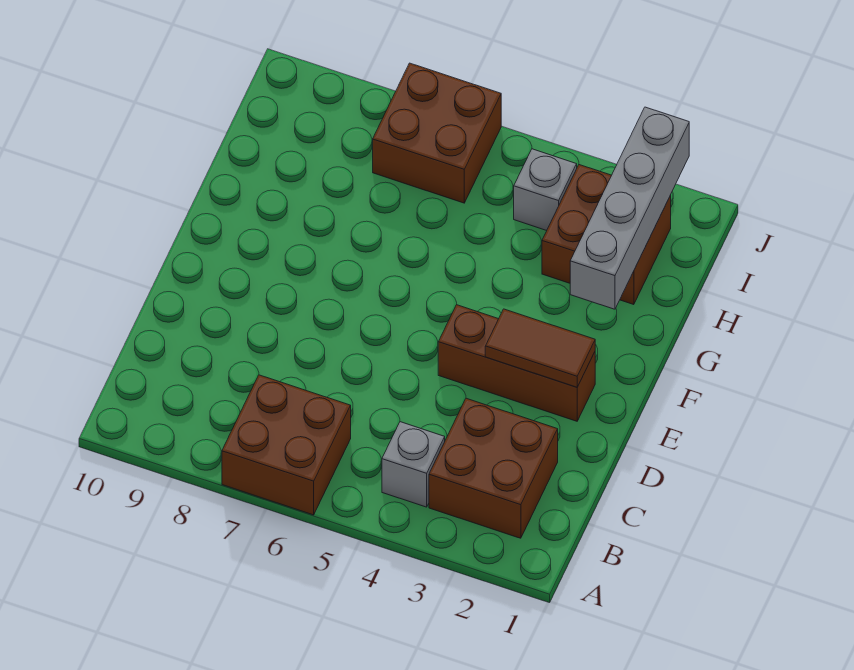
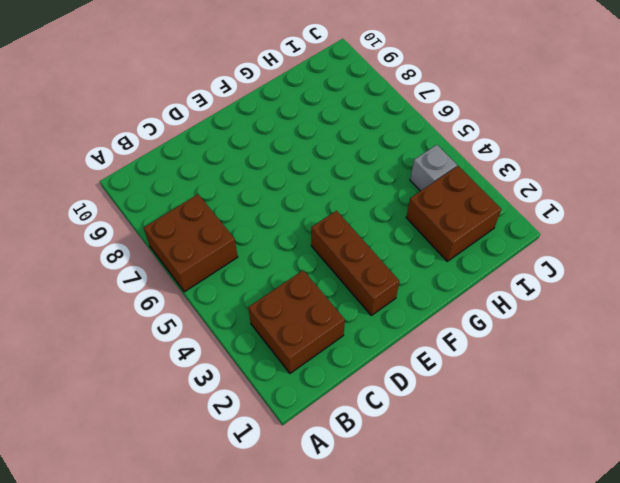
none -> grey 1x1 brick [382,422,445,507]
none -> brown 2x2 brick [373,63,501,203]

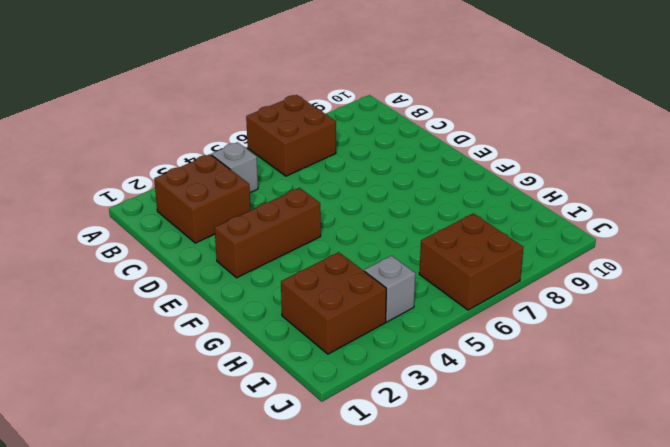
none -> brown 1x2 tile [485,309,595,387]
none -> grey 1x4 brick [570,107,689,309]

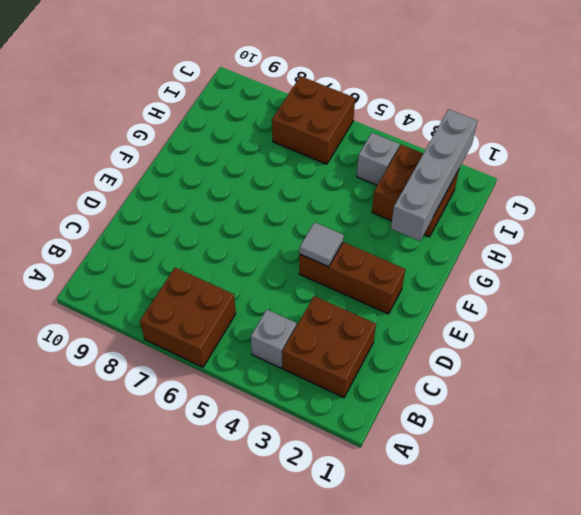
grey 1x1 tile [299,222,344,267] -> none
none -> brown 1x2 tile [485,309,595,387]

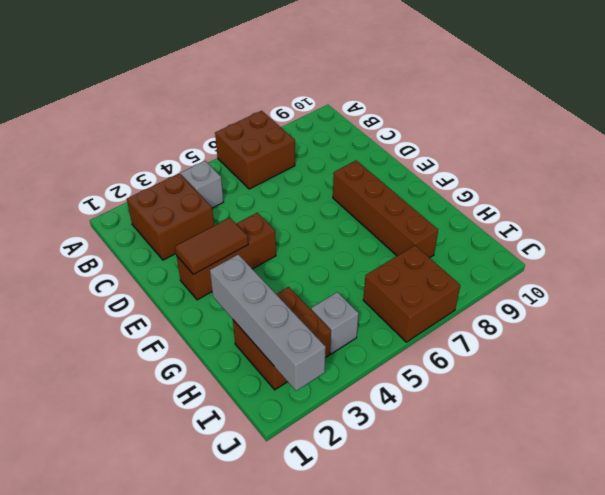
brown 1x4 brick [333,161,438,258] -> none

